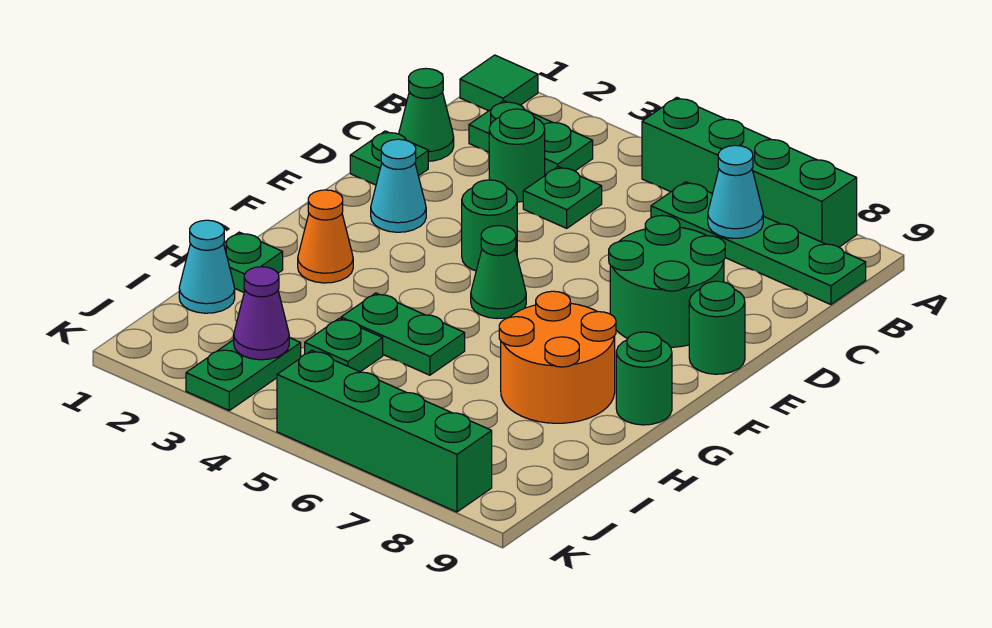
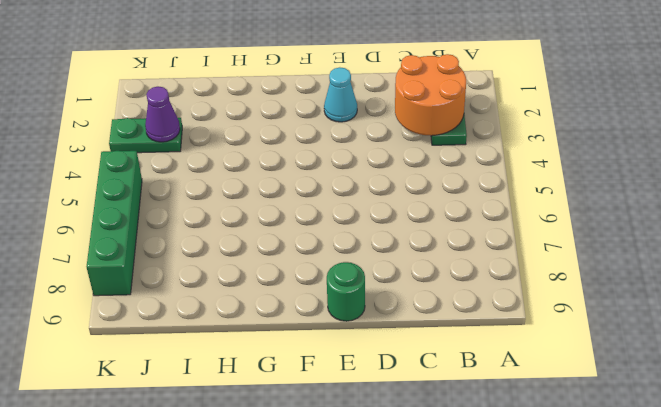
orange 2x2 round brick [395,54,466,136] -> orange 2x2 round brick moved to [499,291,616,423]
none -> green 1x1 tile [460,55,538,111]
none -> green 1x4 brick [642,97,857,247]
none -> green 1x4 plate [651,182,866,305]

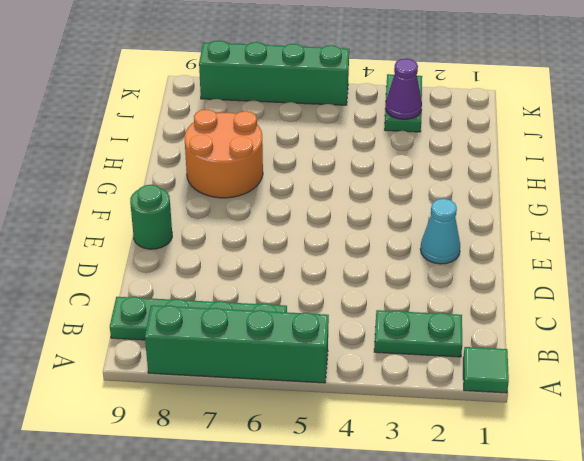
none -> green 1x1 cone [399,68,454,161]
none -> green 1x1 round brick [489,109,545,202]
none -> green 1x1 plate [523,167,602,228]

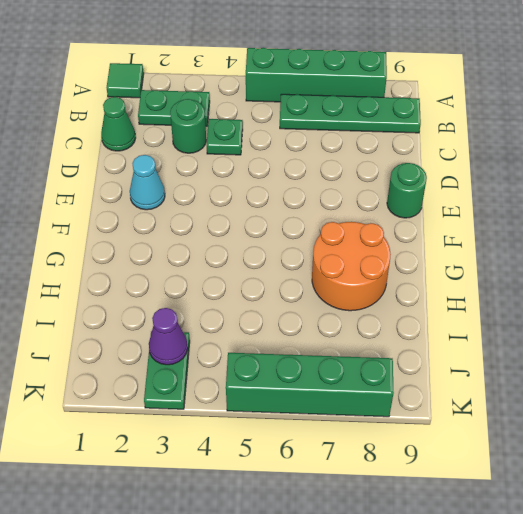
none -> green 1x1 plate [350,131,428,185]
none -> green 2x2 round brick [609,215,725,347]
none -> green 1x1 round brick [462,180,517,271]

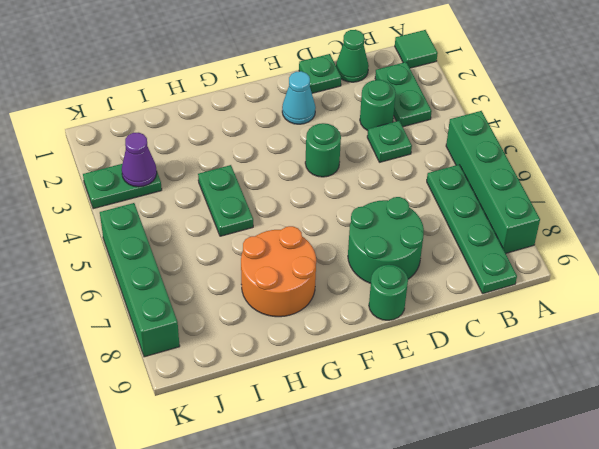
none -> green 1x1 cone [471,226,526,319]
none -> orange 1x1 cone [298,190,353,283]
none -> green 1x1 round brick [616,332,672,425]

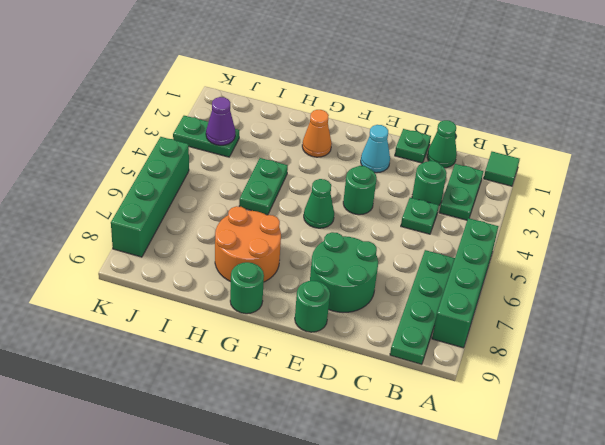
none -> green 1x1 plate [224,232,283,292]
none -> cyan 1x1 cone [179,220,235,313]
none -> green 1x1 plate [305,318,383,372]

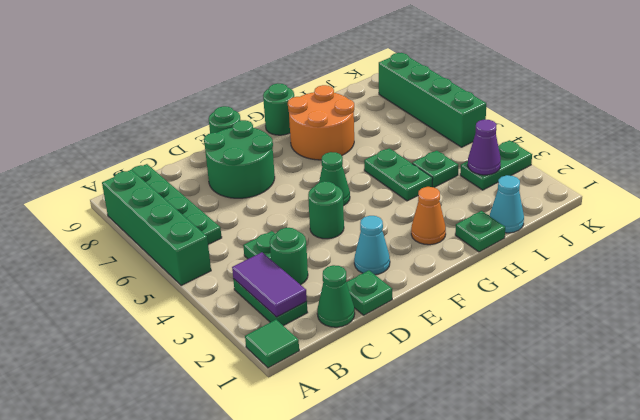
purple 1x2 tile [232,252,307,317] -> none
none -> cyan 1x1 cone [708,145,763,238]

